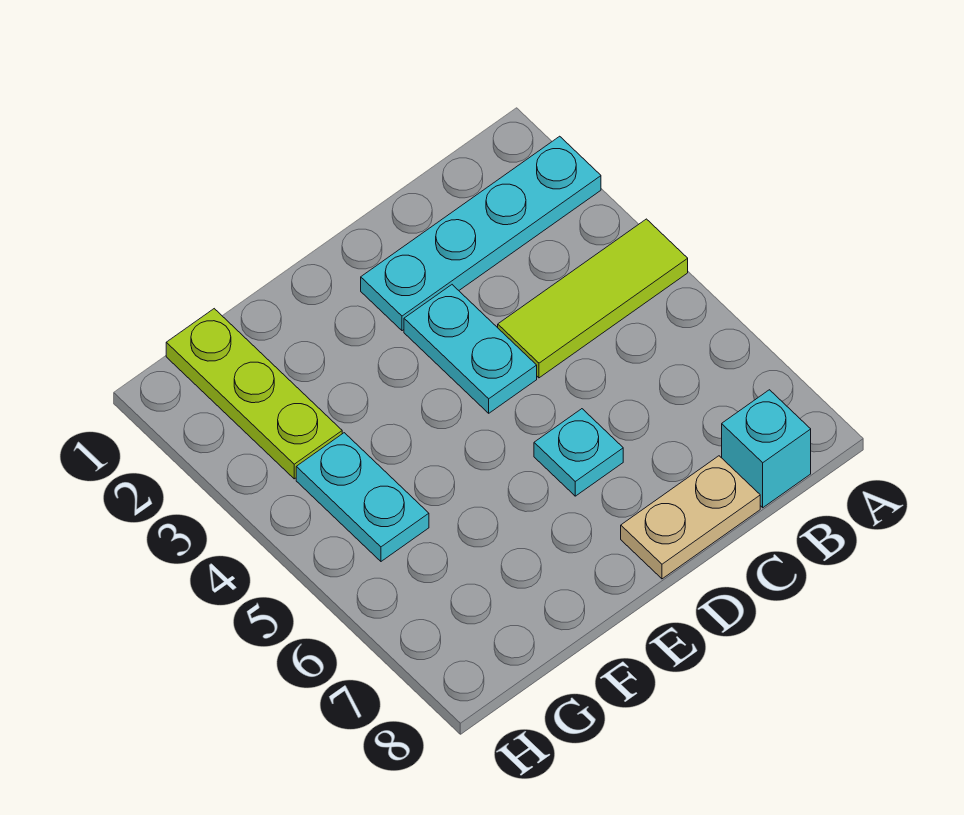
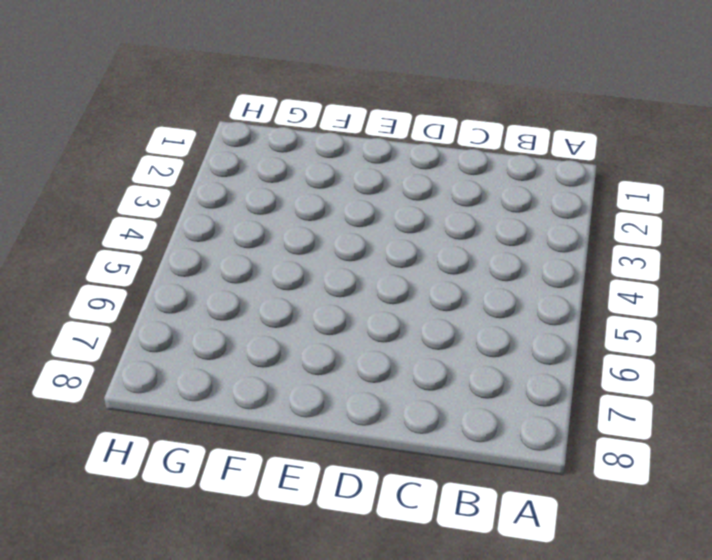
none -> cyan 1x4 plate [361,136,601,331]
none -> lime 1x3 tile [498,219,688,378]

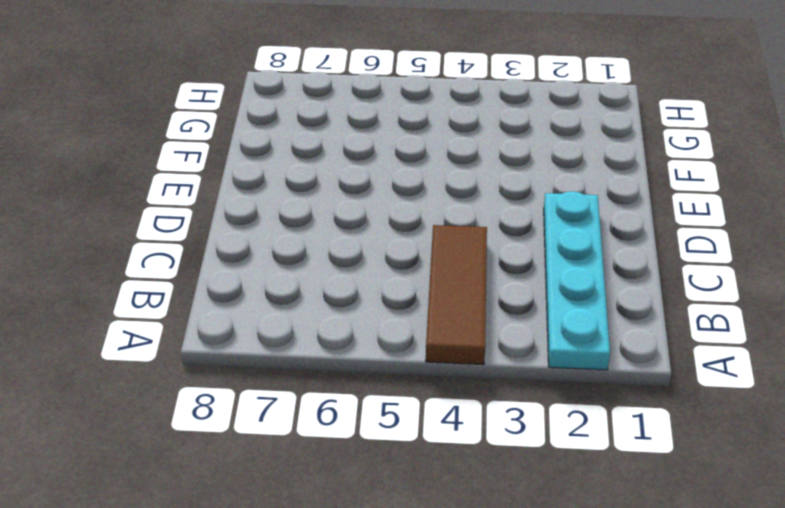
brown 1x3 tile [426,225,487,365] -> lime 1x3 tile [498,219,688,378]
none -> cyan 1x1 brick [722,390,811,508]
none -> tan 1x2 plate [621,456,760,579]

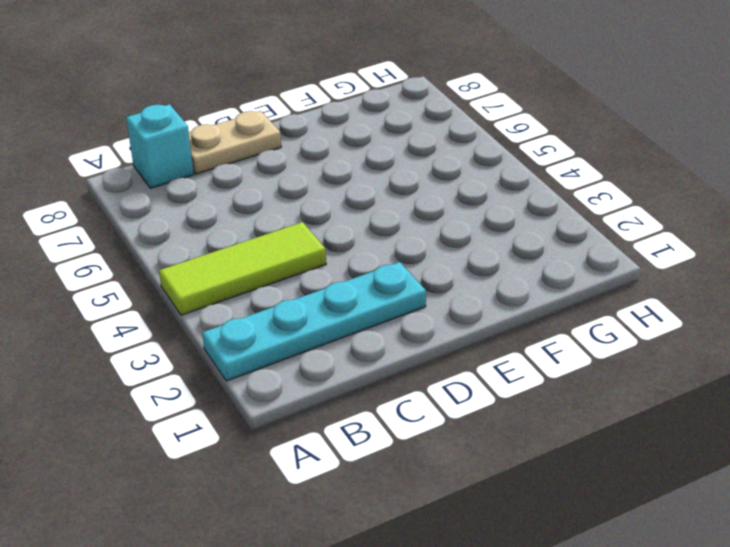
none -> cyan 1x2 plate [404,285,537,413]
none -> cyan 1x1 plate [534,409,623,496]

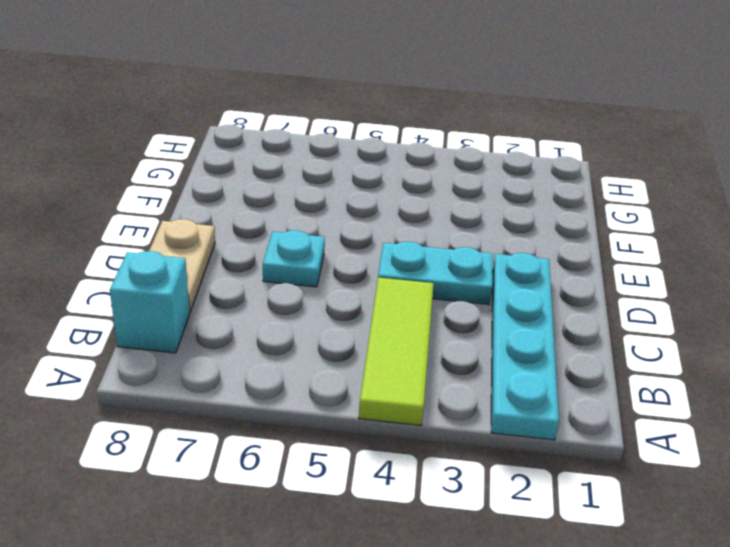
none -> lime 1x3 plate [166,309,342,479]
none -> cyan 1x2 plate [296,433,429,561]

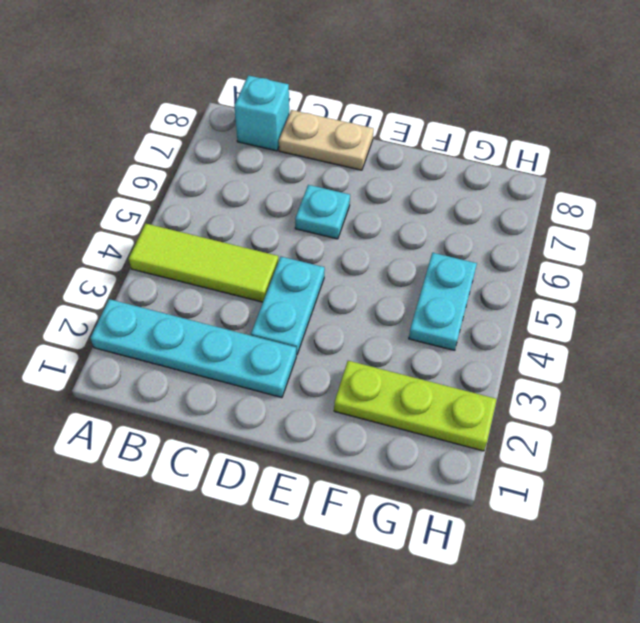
lime 1x3 plate [334,361,497,451] -> lime 1x3 plate turned to [166,309,342,479]

